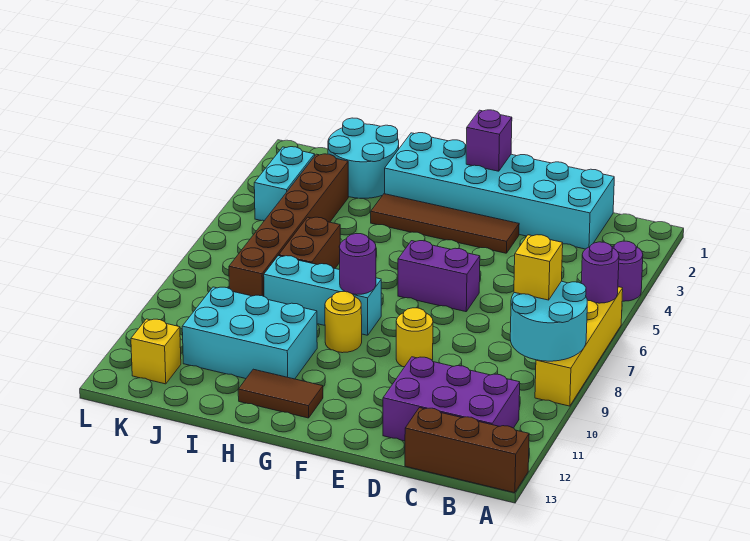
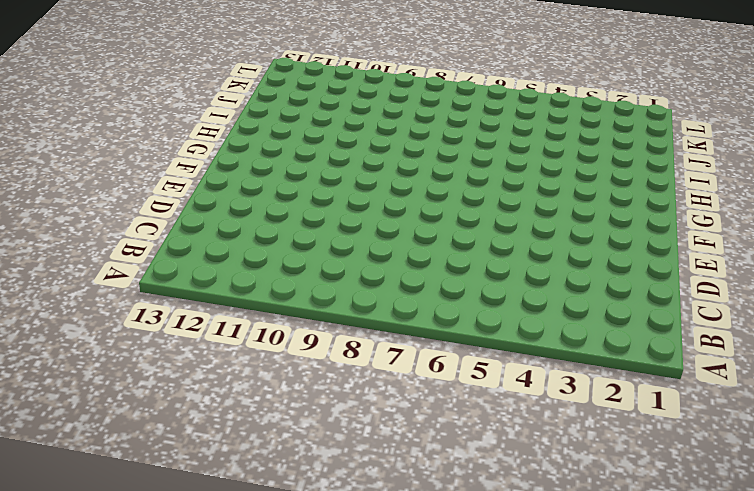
none -> purple 1x1 round brick [612,241,643,301]
none -> yellow 1x4 brick [535,287,623,406]
none -> brown 1x3 brick [405,408,529,493]

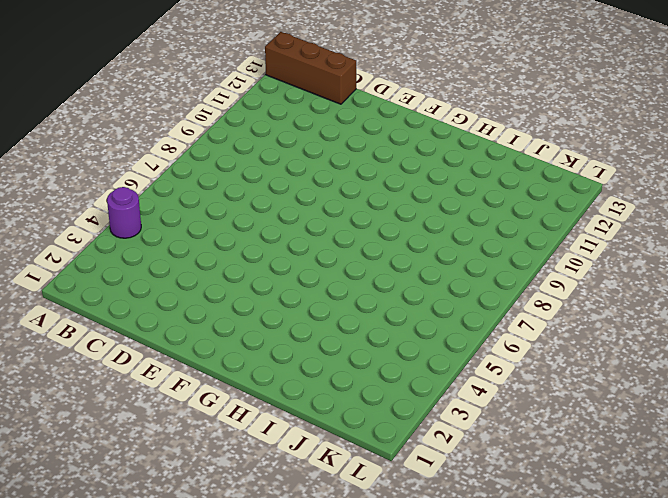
none -> yellow 1x4 brick [535,287,623,406]
none -> purple 2x3 brick [383,357,520,441]
none -> cyan 2x6 brick [385,133,614,249]

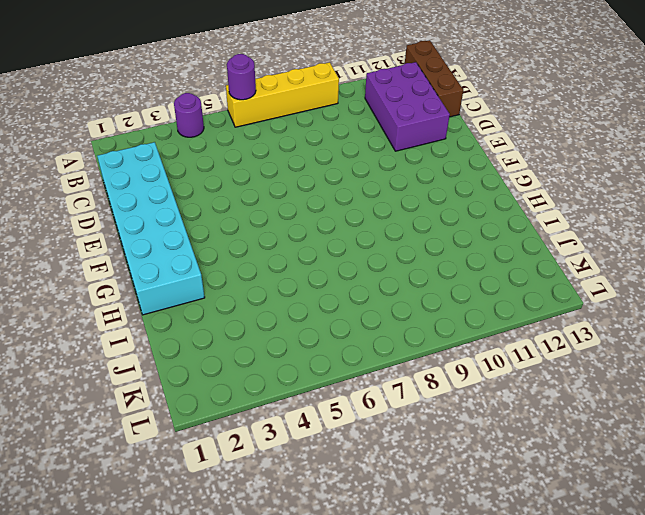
none -> brown 1x4 tile [371,194,519,253]
none -> purple 1x2 brick [398,241,480,312]
none -> yellow 1x1 round brick [396,308,433,367]

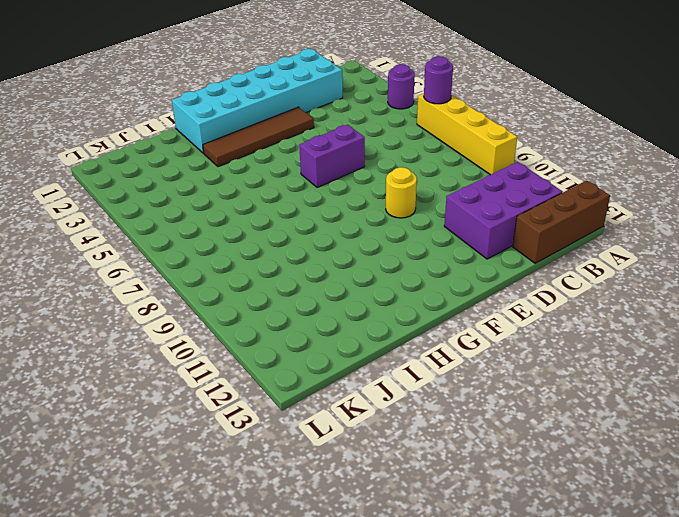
none -> cyan 1x3 brick [264,256,381,335]
none -> yellow 1x1 round brick [325,292,362,353]
none -> brown 1x2 tile [238,369,323,418]

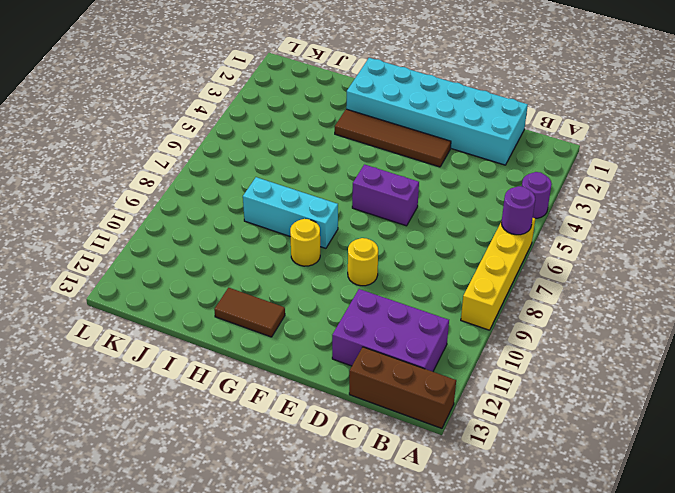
none -> cyan 2x3 brick [182,287,317,379]
none -> cyan 2x2 round brick [328,118,399,198]
none -> brown 1x2 brick [279,217,340,268]

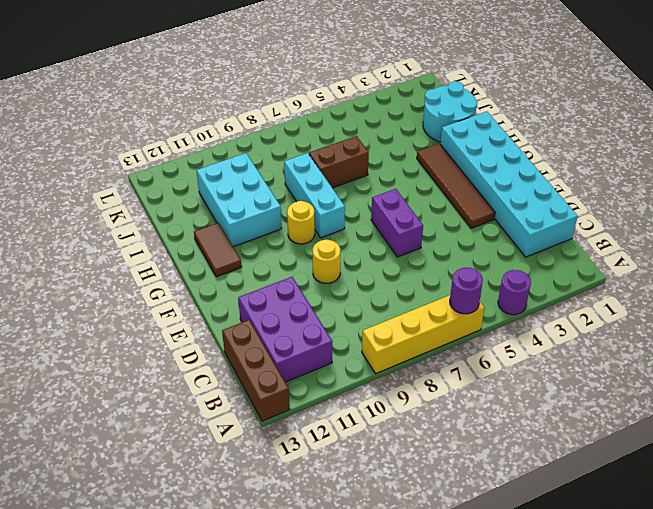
none -> brown 1x6 brick [229,154,348,296]
none -> cyan 1x2 brick [254,147,315,221]
none -> yellow 1x1 brick [131,319,181,384]

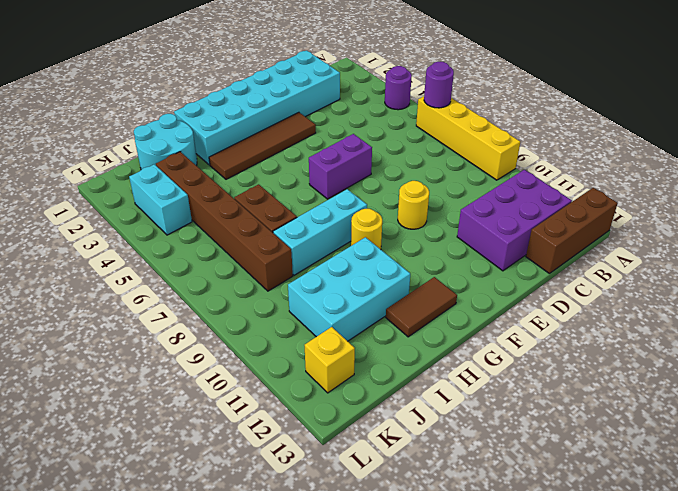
none -> cyan 2x2 round brick [510,281,587,361]
none -> purple 1x1 brick [466,110,512,171]
none -> purple 1x1 round brick [339,234,376,295]

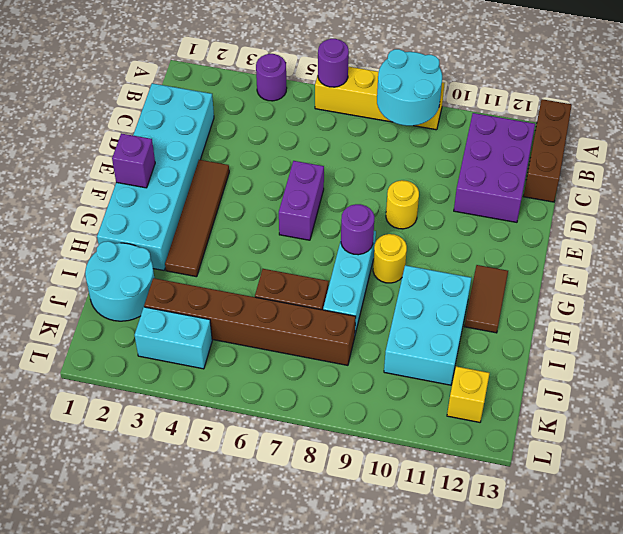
none -> yellow 1x1 brick [514,235,563,300]

